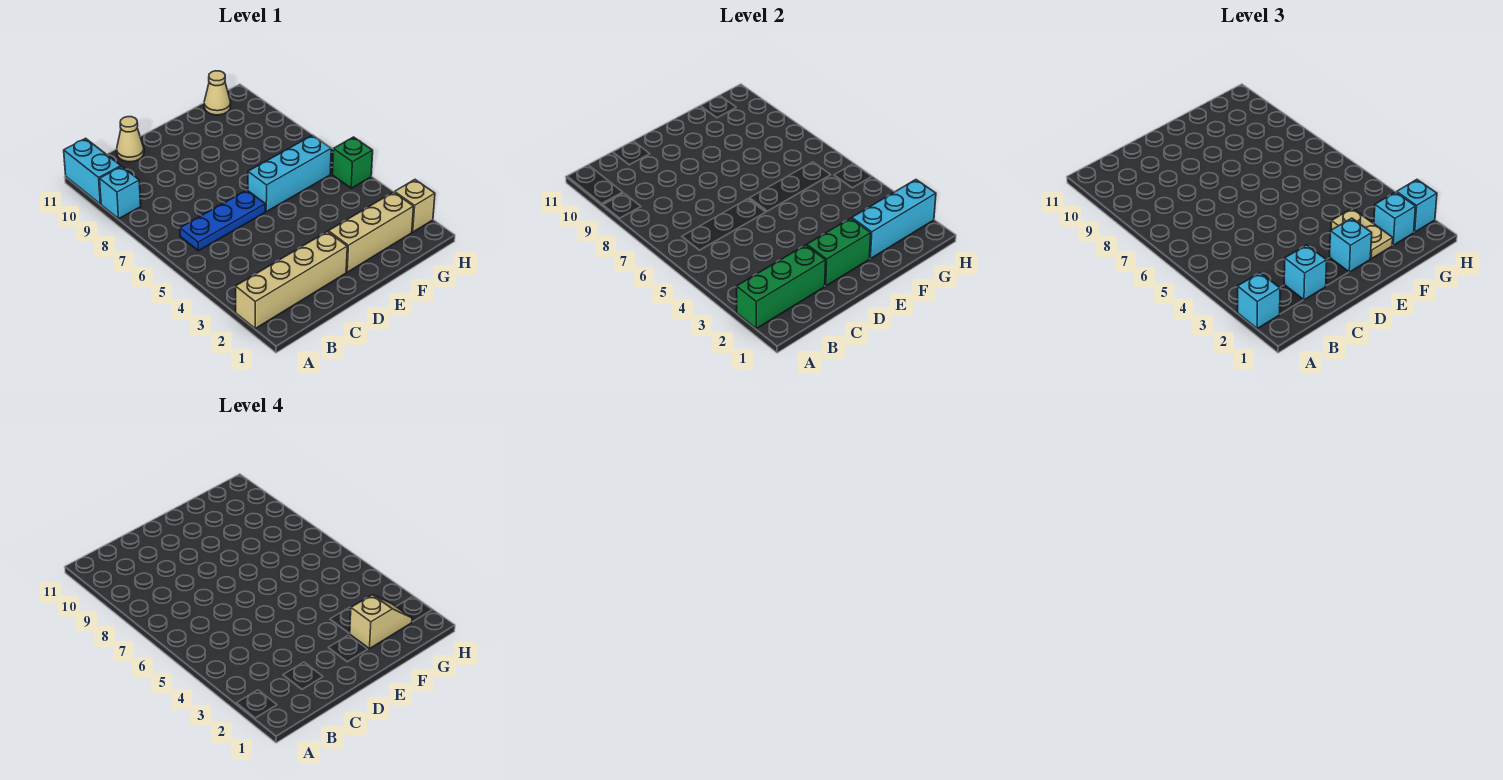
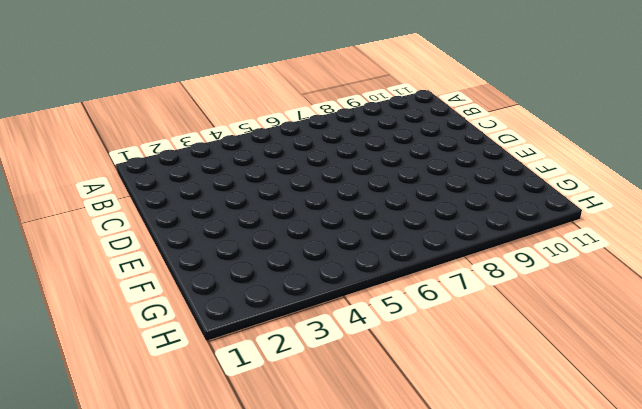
none -> tan 1x4 brick [235,231,347,328]
none -> cyan 1x1 brick [100,167,141,219]
none -> cyan 1x2 brick [64,138,121,204]

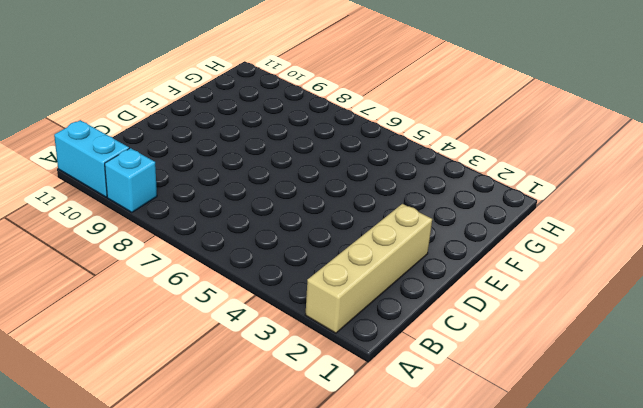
none -> blue 1x3 plate [180,190,265,251]
none -> tan 1x1 cone [117,117,144,162]
none -> tan 1x3 brick [328,192,414,272]

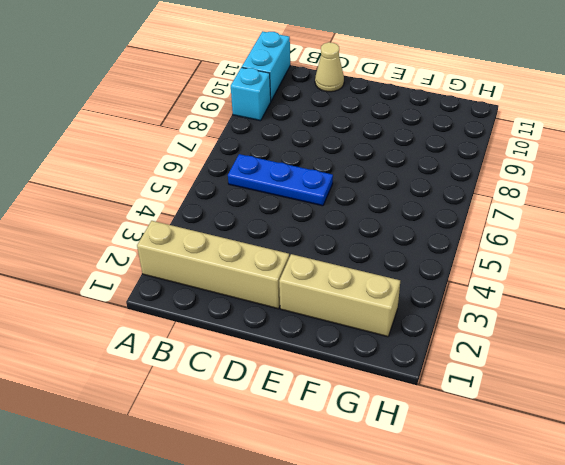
none -> cyan 1x3 brick [248,135,331,212]
none -> tan 1x1 cone [204,71,231,115]
none -> tan 1x1 brick [394,180,435,232]

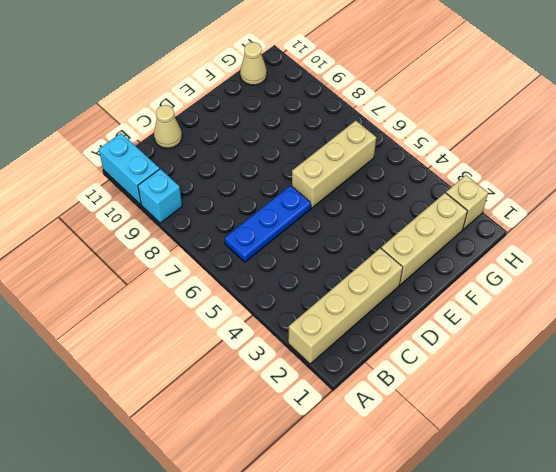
tan 1x3 brick [292,121,376,208] -> cyan 1x3 brick [248,135,331,212]
none -> green 1x1 brick [332,137,373,188]
none -> green 1x3 brick [736,245,826,328]
none -> green 1x2 brick [807,218,871,286]

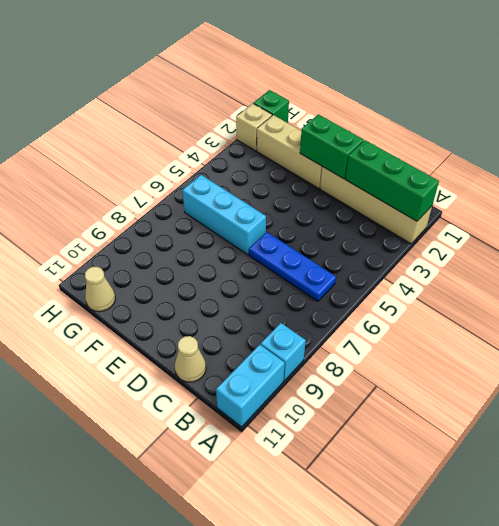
green 1x1 brick [254,90,289,123] -> green 1x1 brick moved to [332,137,373,188]
none -> cyan 1x3 brick [852,180,936,259]
none -> cyan 1x1 brick [1237,273,1280,328]
none -> cyan 1x1 brick [1284,245,1327,300]

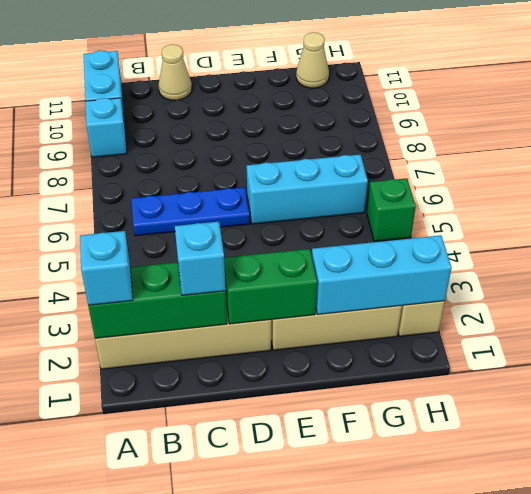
none -> cyan 1x1 brick [1330,218,1372,272]
none -> tan 1x2 plate [1331,208,1393,259]
none -> cyan 1x1 brick [1374,192,1416,245]

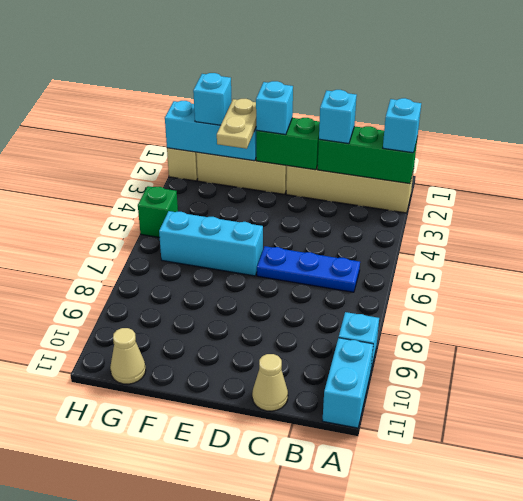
none -> cyan 1x1 brick [1396,180,1437,232]
none -> tan 1x2 slope [349,595,412,649]

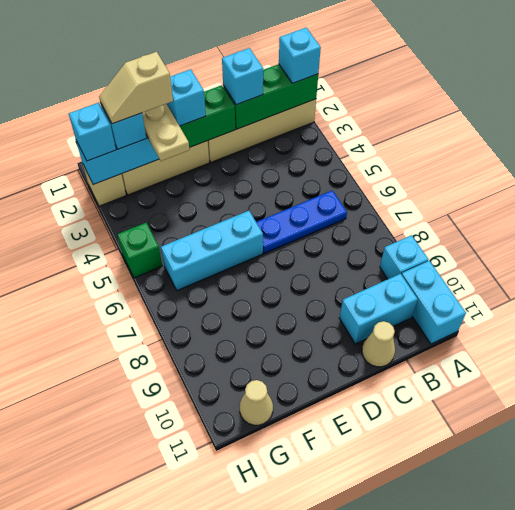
cyan 1x2 brick [339,274,418,344] -> none

